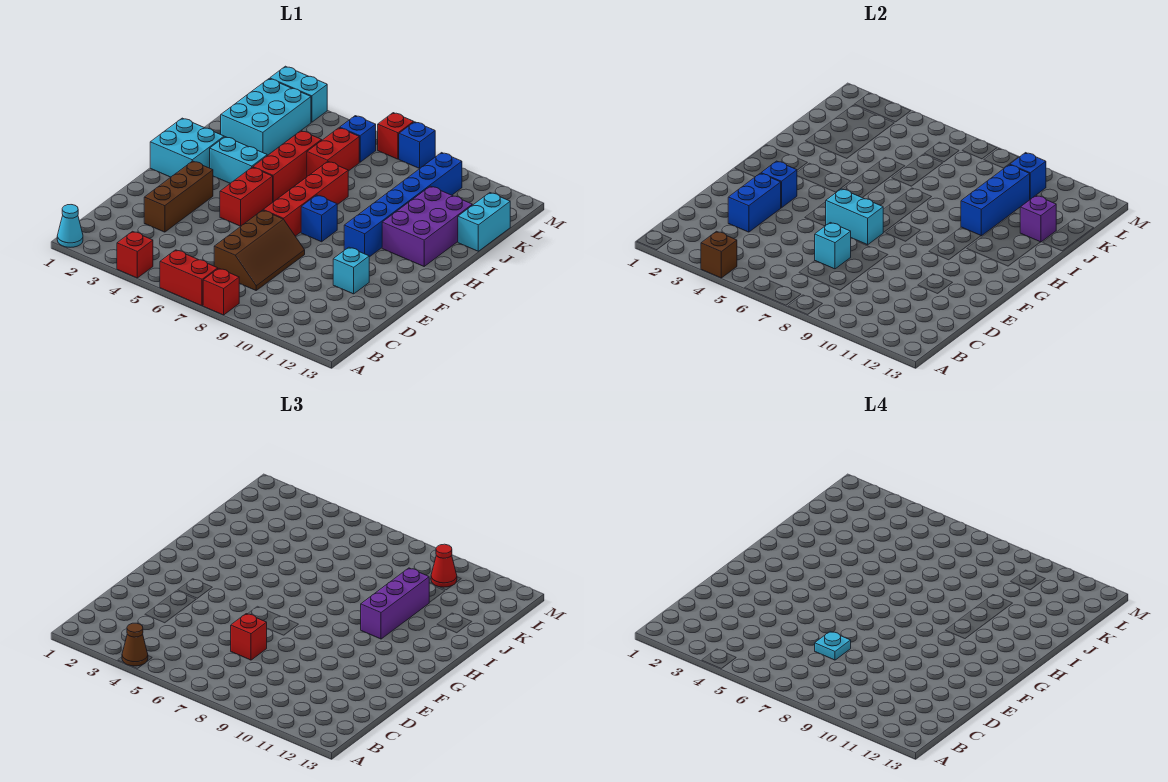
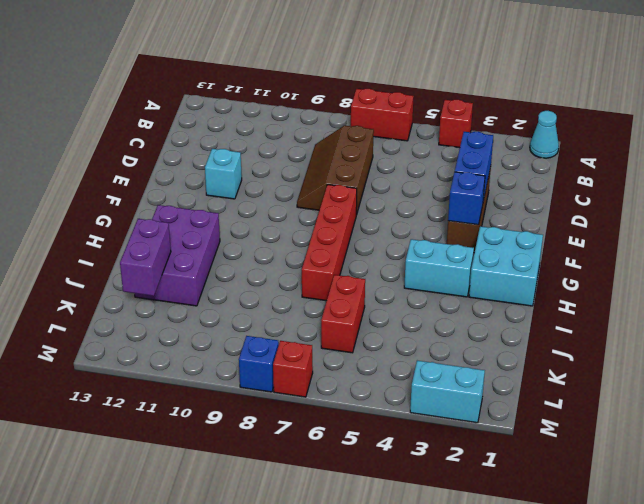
purple 1x2 brick [120,219,171,296] -> purple 1x1 brick [1020,196,1056,242]
none -> red 1x1 brick [203,268,239,315]
none -> red 1x2 brick [220,167,273,226]
none -> blue 1x1 brick [301,195,337,242]
none -> blue 1x6 brick [344,153,462,257]

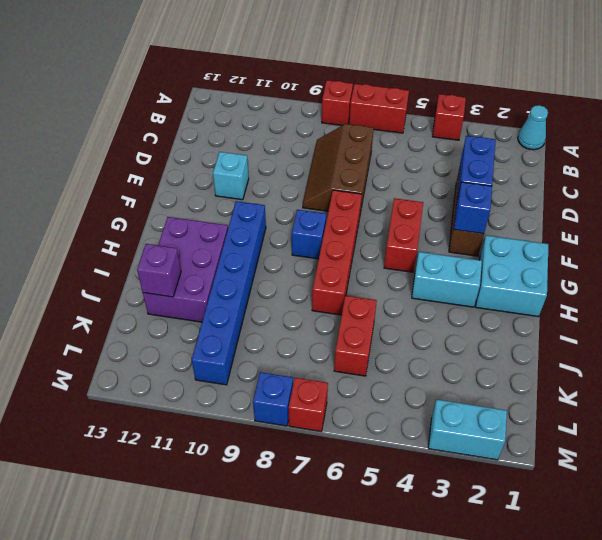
none -> red 1x3 brick [253,131,322,202]
none -> cyan 2x3 brick [221,79,311,156]
none -> cyan 1x2 brick [458,193,510,251]
none -> blue 1x1 brick [340,116,376,162]

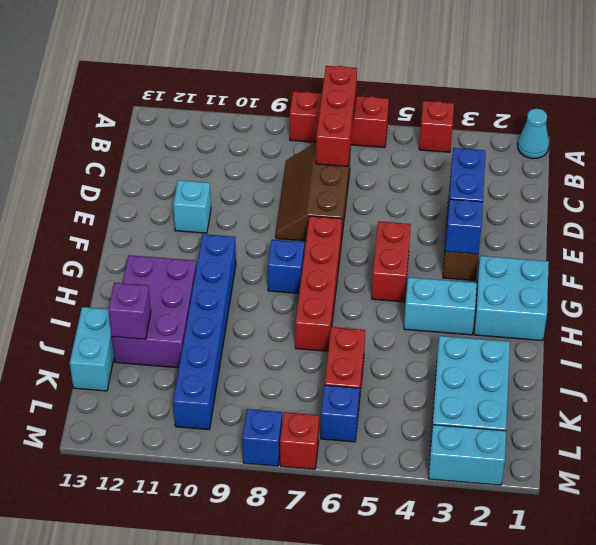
red 1x3 brick [316,66,357,166] -> red 1x3 brick moved to [253,131,322,202]
none -> brown 1x1 brick [701,231,737,278]
none -> cyan 1x1 brick [815,223,851,269]
none -> cyan 1x2 brick [826,189,883,245]
none -> blue 1x3 brick [961,165,1030,236]

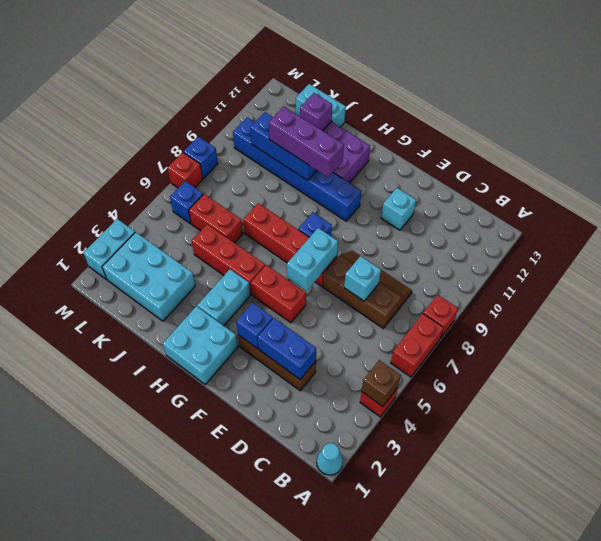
none -> blue 1x1 brick [1010,153,1046,199]
none -> brown 1x1 cone [122,623,148,666]
none -> red 1x1 brick [231,614,267,660]
none -> red 1x1 cone [431,544,457,587]

